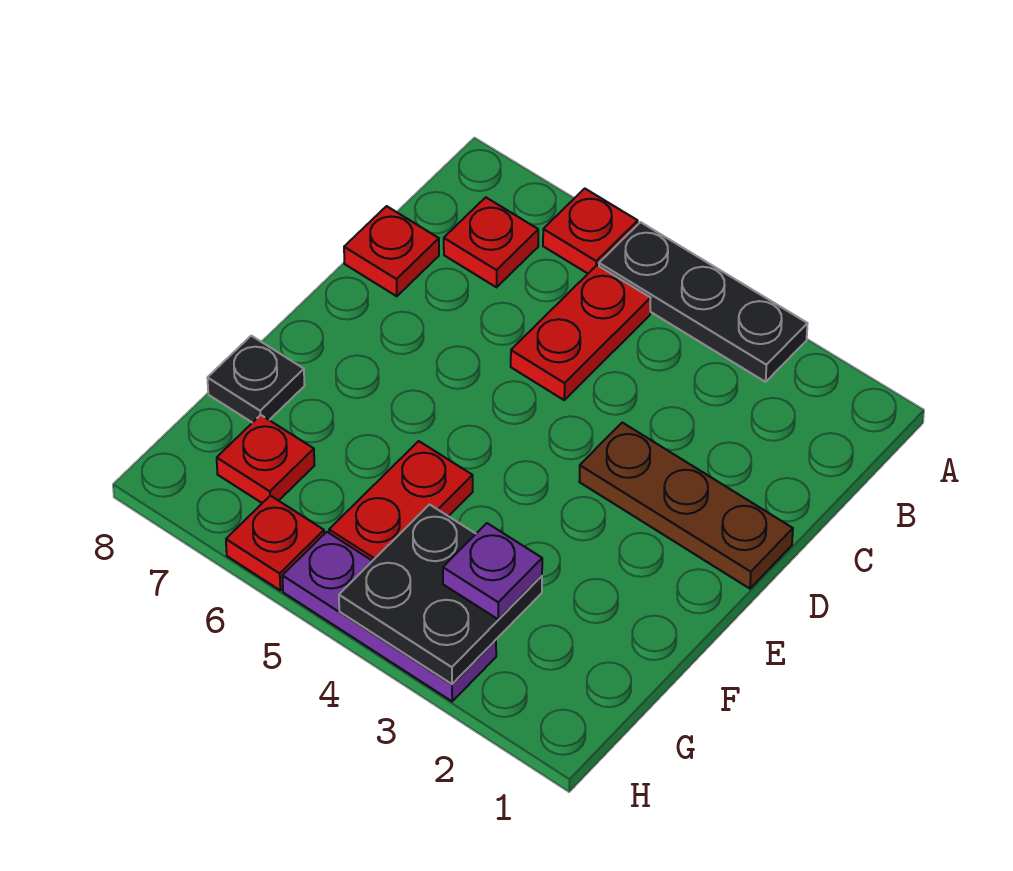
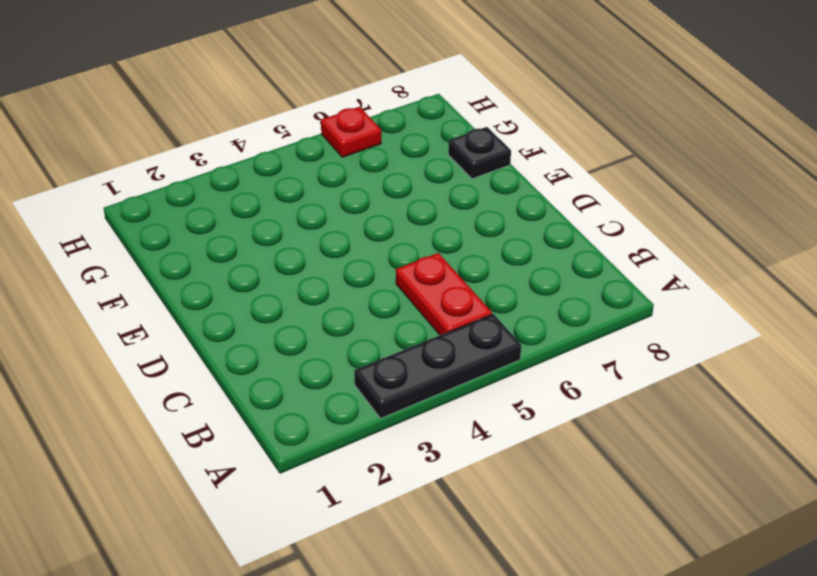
none -> red 1x1 plate [543,189,638,273]
none -> red 1x1 plate [444,197,538,287]
none -> red 1x1 plate [344,206,439,296]

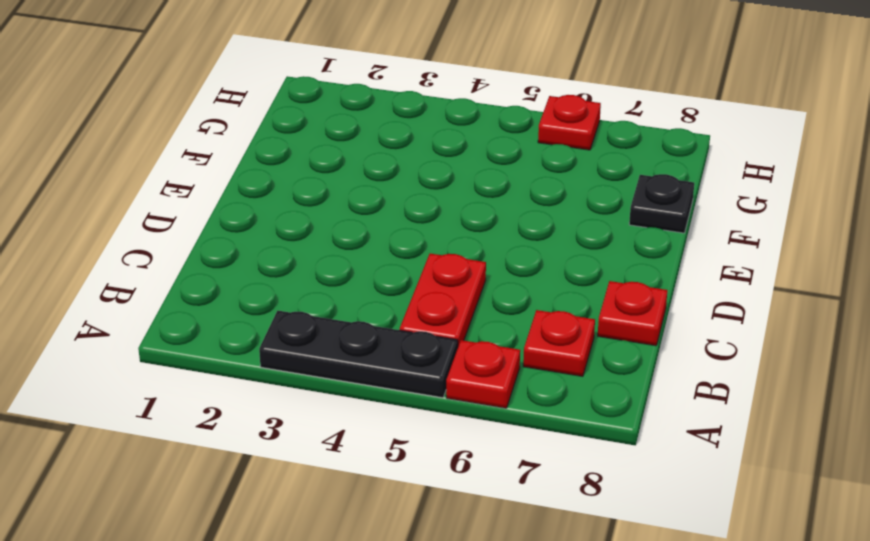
none -> brown 1x3 plate [579,423,793,589]
none -> red 1x2 plate [329,441,473,561]
none -> red 1x1 plate [217,415,314,503]

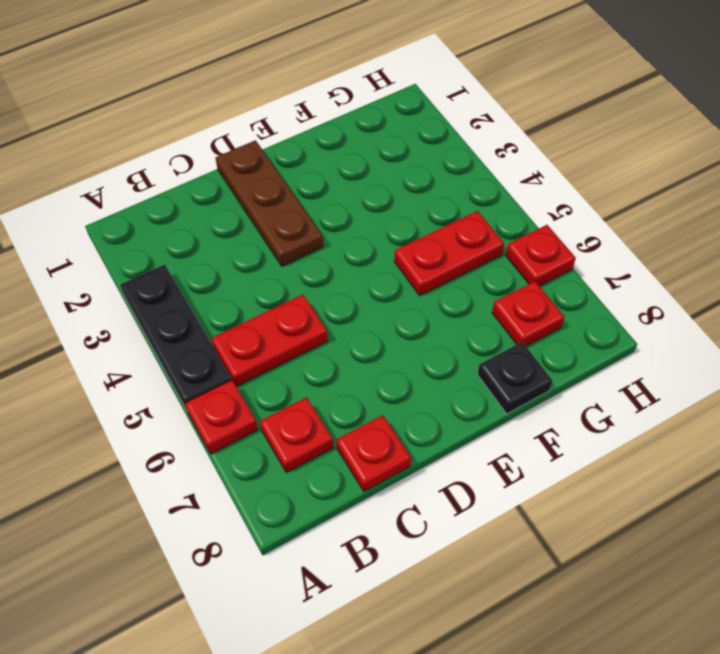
none -> purple 1x3 plate [282,532,496,701]
none -> black 2x2 plate [339,505,542,684]
none -> purple 1x1 plate [443,523,542,619]

